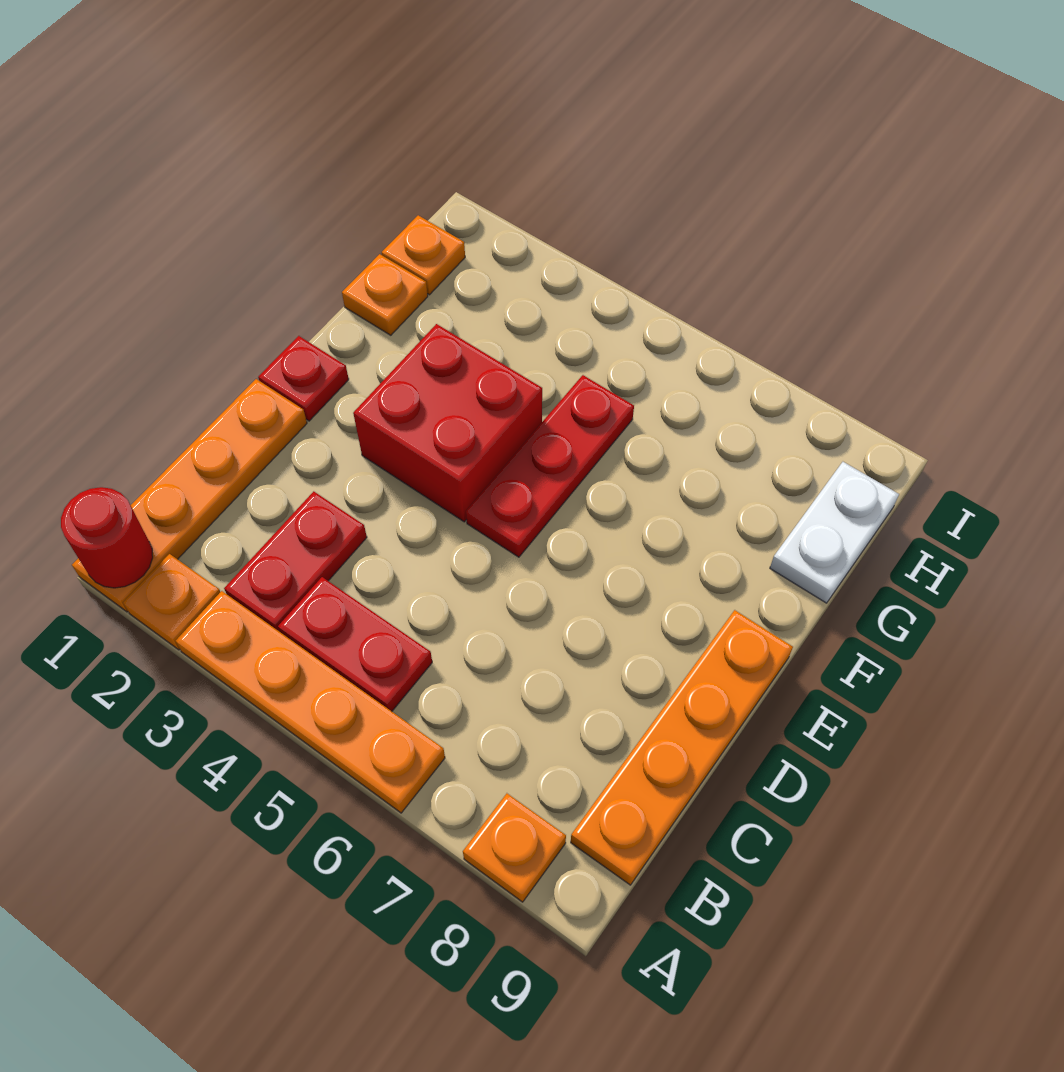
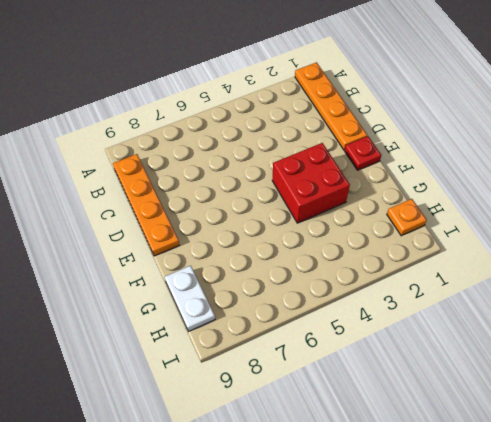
none -> orange 1x1 plate [123,554,220,650]
none -> orange 1x4 plate [176,591,445,813]
none -> orange 1x1 plate [463,794,566,902]

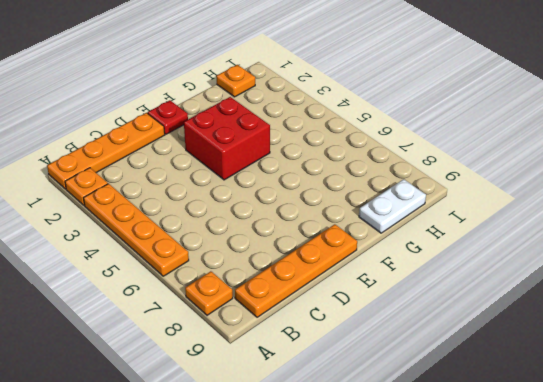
none -> red 1x2 plate [224,491,367,632]
none -> red 1x2 plate [278,577,432,711]
none -> red 1x3 plate [466,375,634,557]

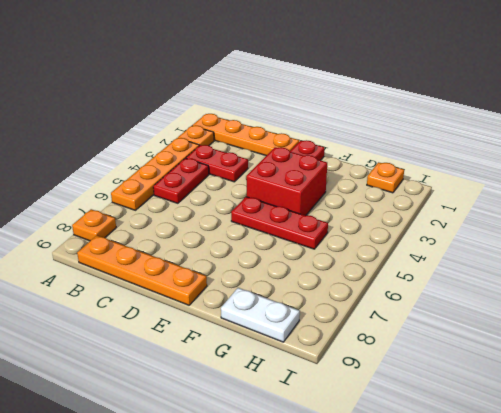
none -> orange 1x1 plate [342,254,428,335]
none -> red 1x1 round brick [61,487,153,588]

